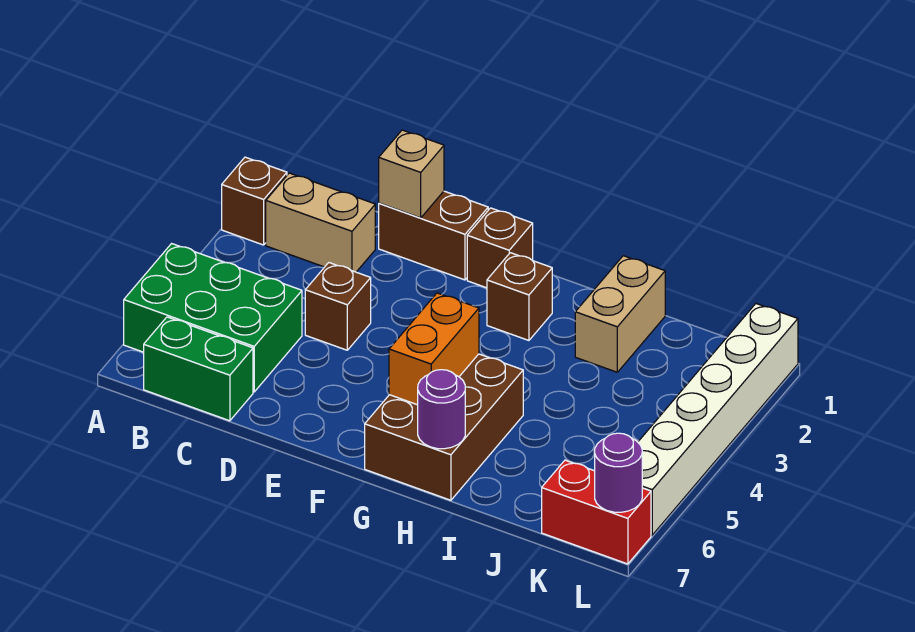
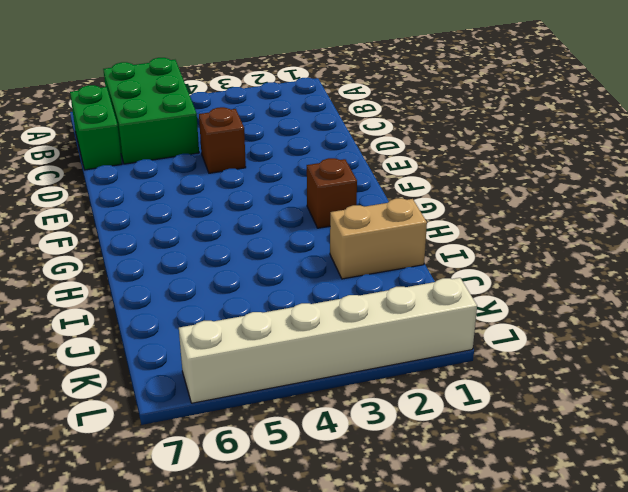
none -> brown 1x1 brick [222,157,287,245]
none -> tan 1x2 brick [266,173,375,272]
none -> brown 1x2 brick [379,191,488,280]

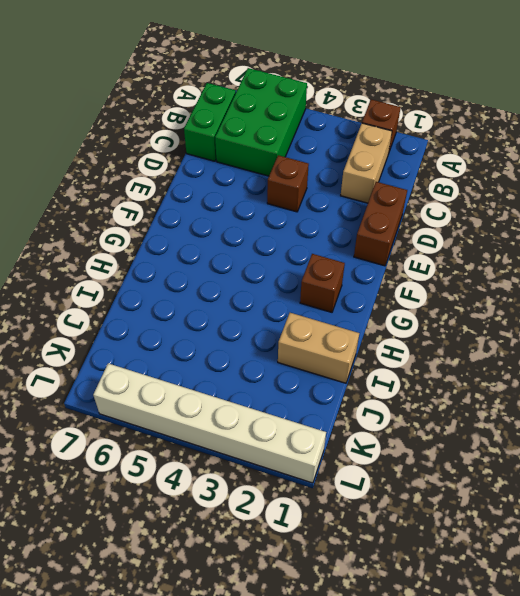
none -> brown 1x1 brick [467,208,533,288]
none -> brown 2x3 brick [365,354,523,500]
none -> red 1x2 brick [542,460,651,564]

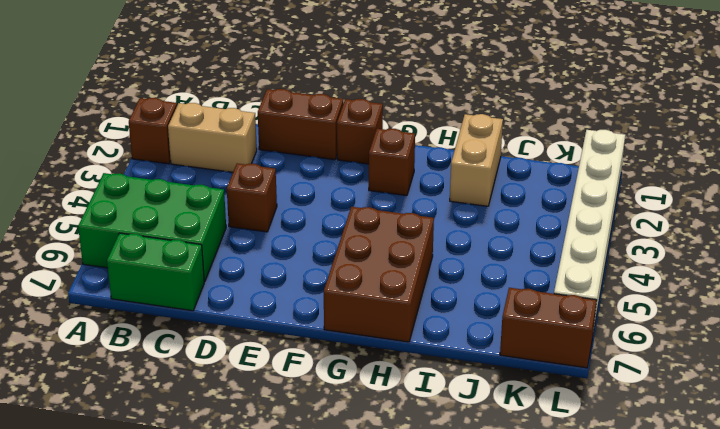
brown 1x2 brick [500,288,597,368] -> red 1x2 brick [542,460,651,564]
none -> tan 1x1 brick [379,130,444,218]
none -> orange 1x2 brick [389,293,479,405]
none -> purple 1x1 round brick [418,370,465,449]

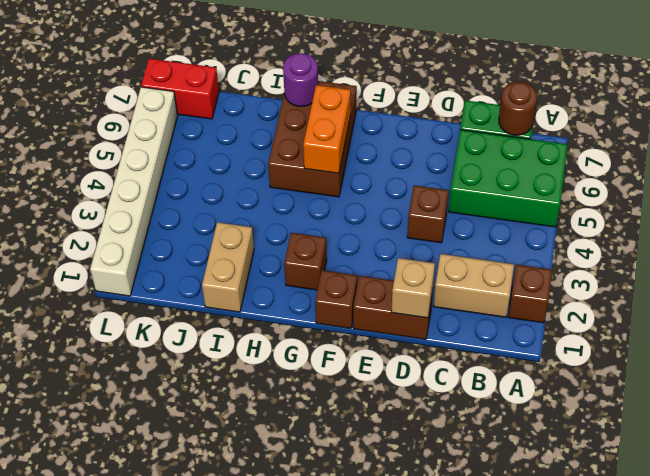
brown 1x1 round brick [499,82,537,135] -> none
none -> purple 1x1 round brick [595,433,642,512]

